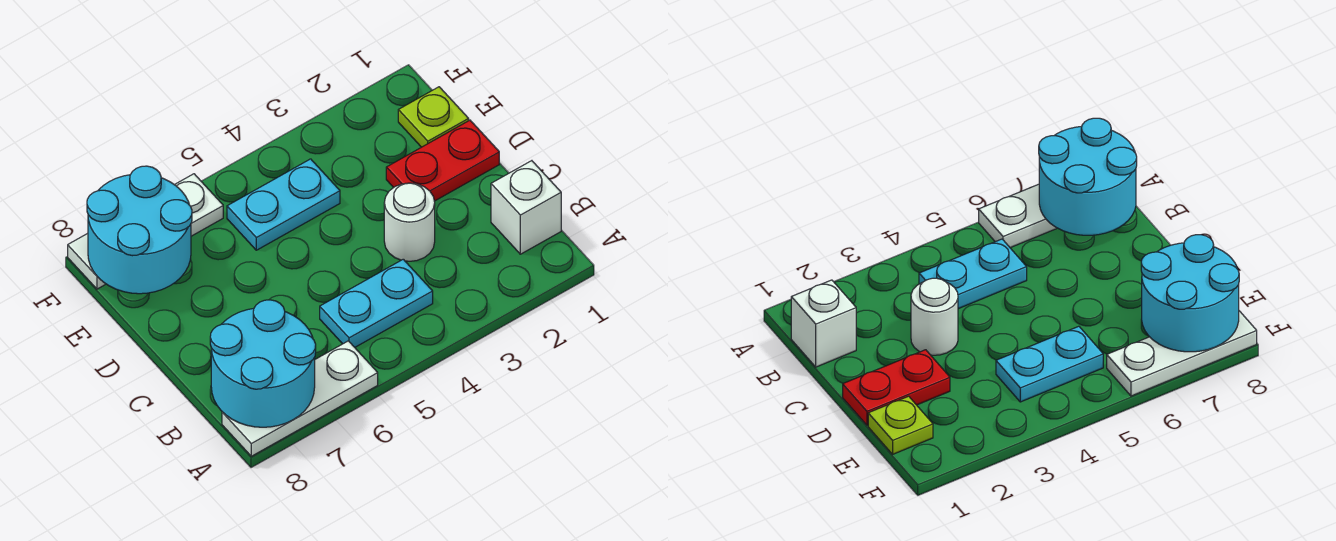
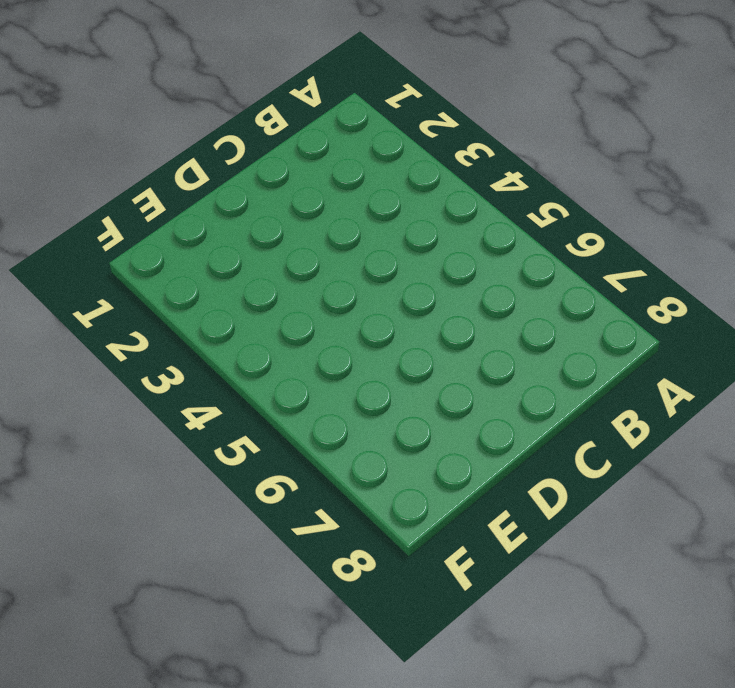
none -> white 1x3 plate [222,341,378,456]
none -> white 1x1 brick [491,161,561,254]

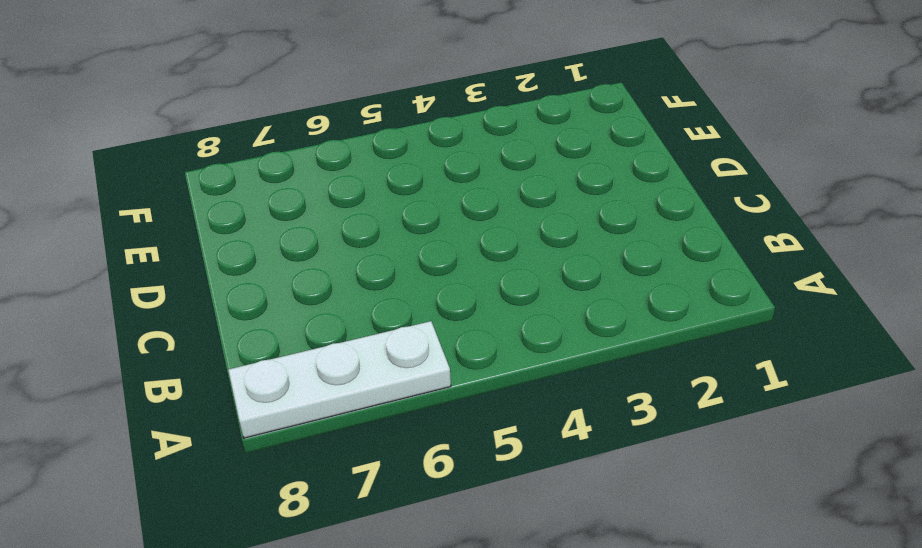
none -> white 1x1 brick [491,161,561,254]
none -> cyan 1x2 plate [320,259,433,347]

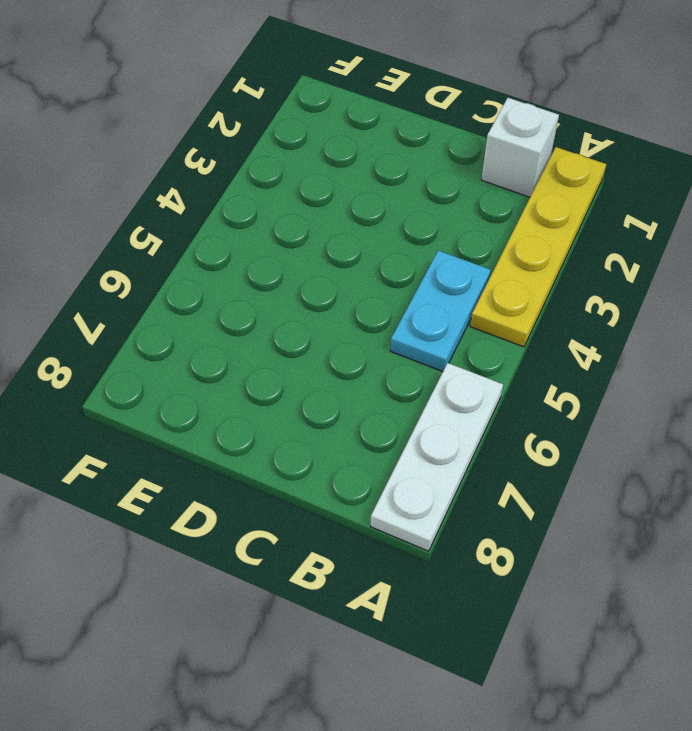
yellow 1x4 plate [470,147,606,347] -> none
none -> white 1x1 round brick [384,183,435,261]
none -> red 1x2 plate [386,120,499,201]

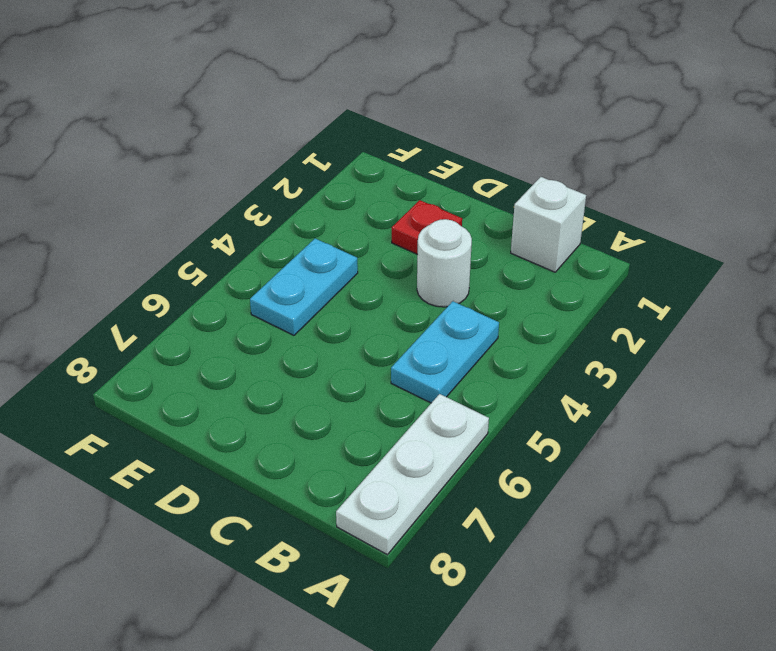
red 1x1 plate [392,200,462,254] -> red 1x2 plate [386,120,499,201]
none -> lime 1x1 plate [398,87,469,147]
none -> white 1x3 plate [68,174,223,289]

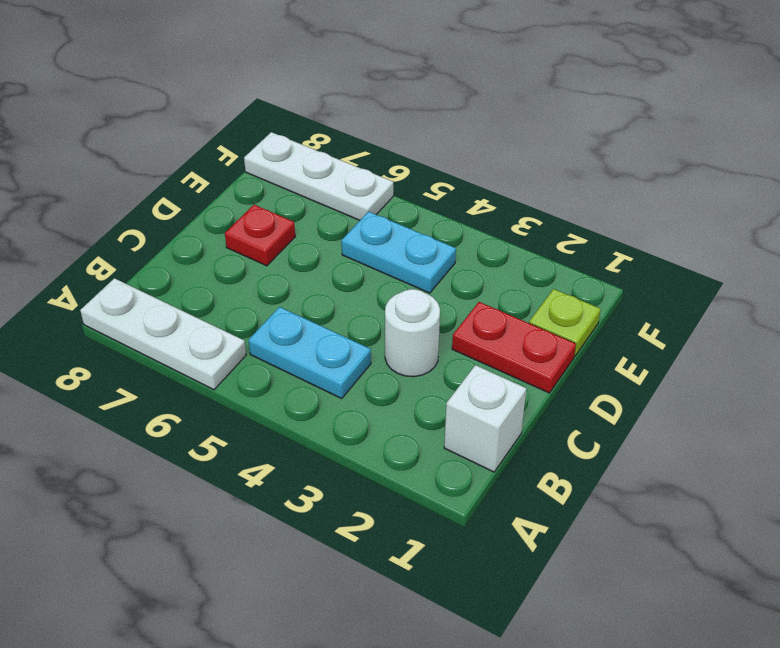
red 1x1 plate [225,205,295,266] -> none
none -> cyan 2x2 round brick [210,300,316,427]
none -> cyan 2x2 round brick [87,166,192,294]

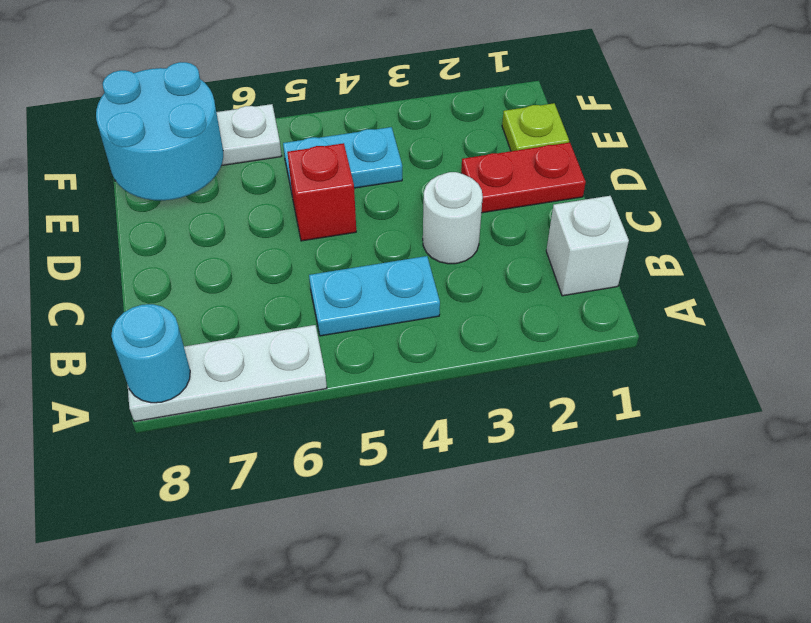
cyan 1x1 round brick [111,304,190,403] -> cyan 2x2 round brick [210,300,316,427]
red 1x1 brick [287,143,356,241] -> none

